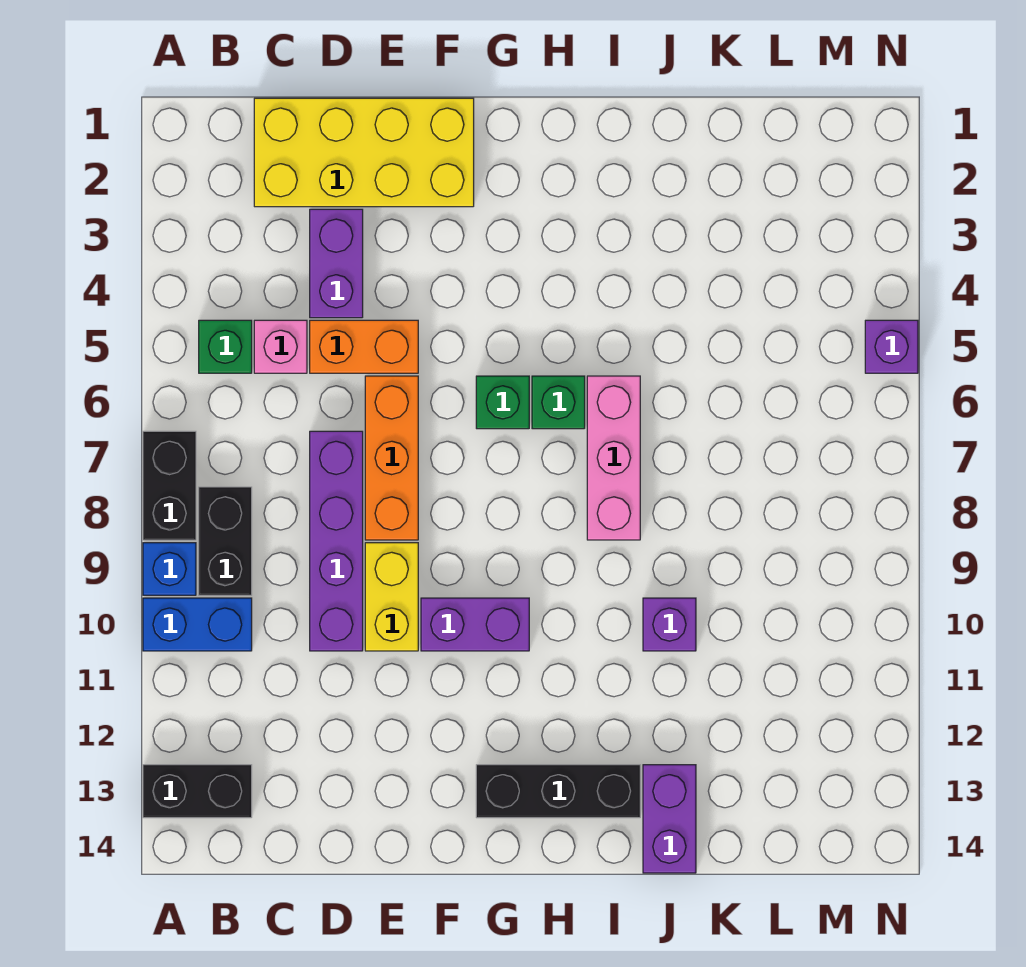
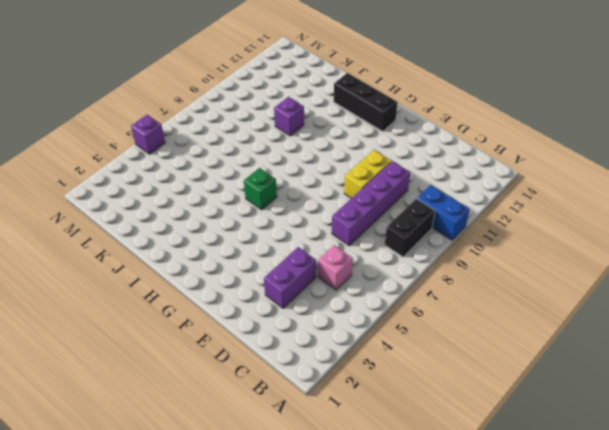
none -> black 1x2 brick [143,431,196,540]
none -> blue 1x1 brick [143,543,196,595]
none -> black 1x2 brick [143,765,252,818]

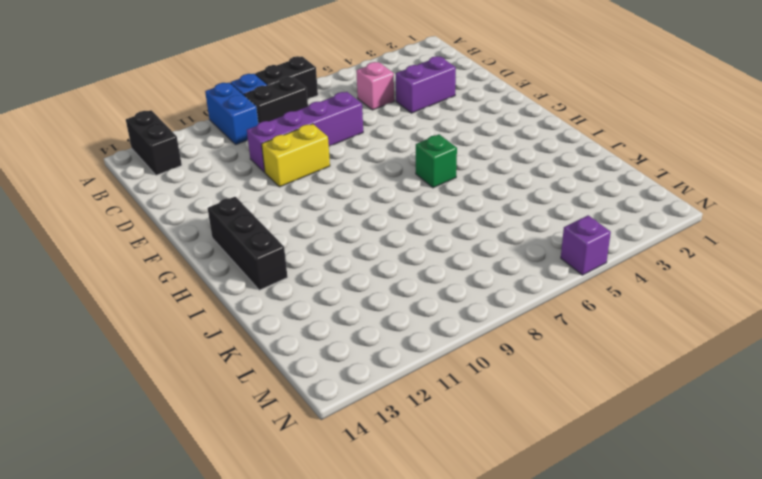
none -> green 1x1 brick [199,320,252,373]
none -> yellow 2x4 brick [254,98,474,207]
none -> orange 1x2 brick [310,320,418,373]

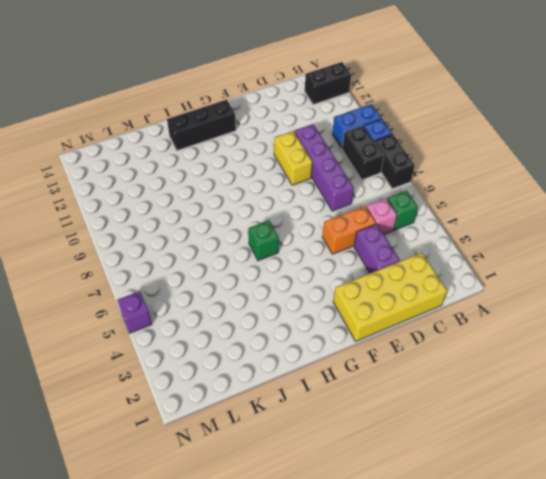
none -> orange 1x3 brick [365,376,418,540]
none -> purple 1x2 brick [421,598,529,651]
none -> green 1x1 brick [476,376,529,429]

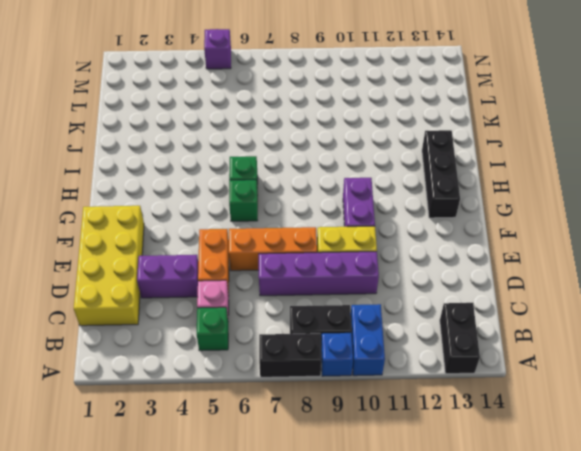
none -> pink 1x3 brick [587,376,640,540]
none -> purple 1x1 brick [643,598,696,651]
none -> purple 1x2 brick [643,765,696,873]

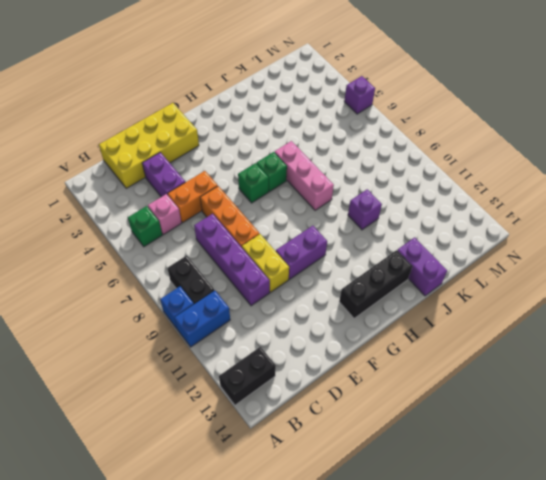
none -> black 1x2 brick [143,431,196,540]

